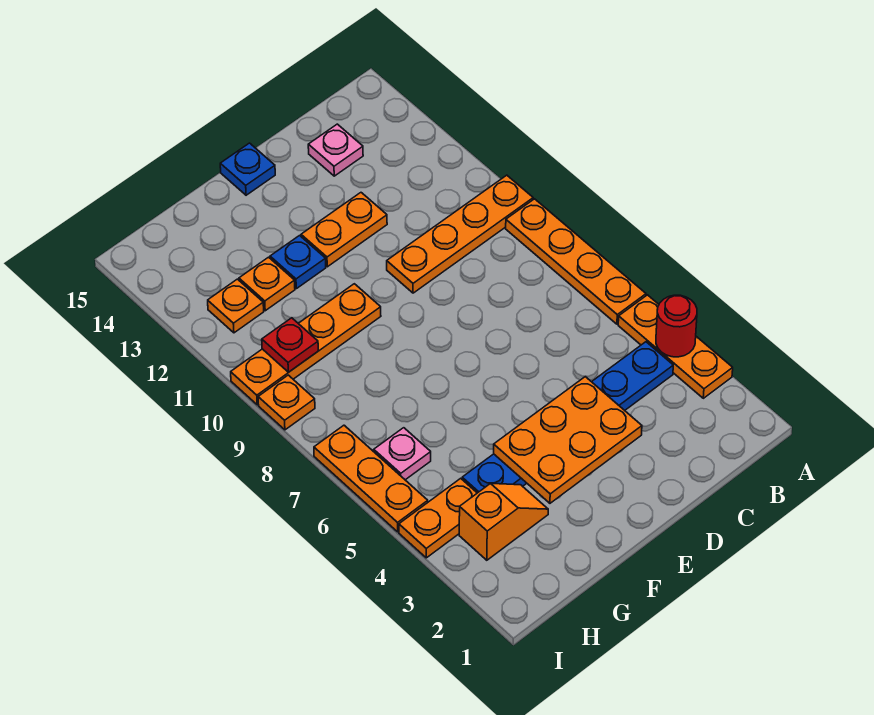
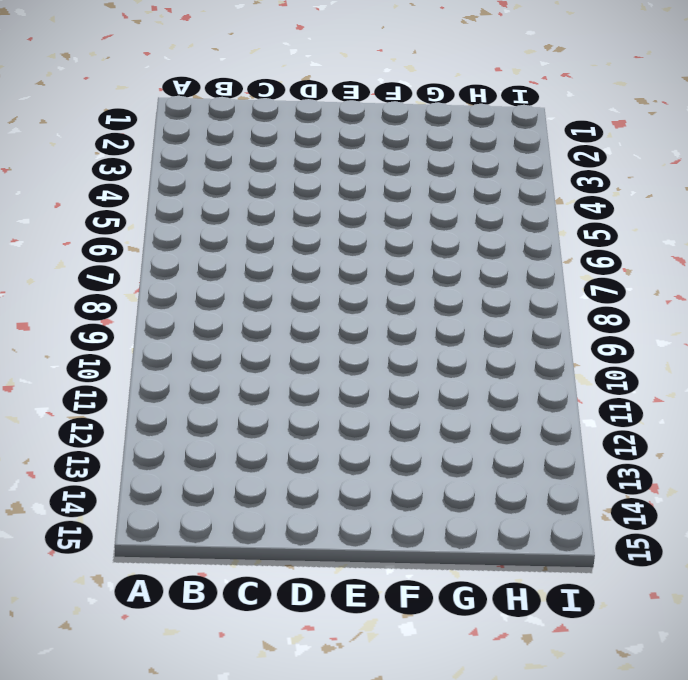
none -> orange 1x3 plate [618,295,733,398]
none -> orange 1x4 plate [506,199,646,324]
none -> orange 1x4 plate [387,175,533,293]

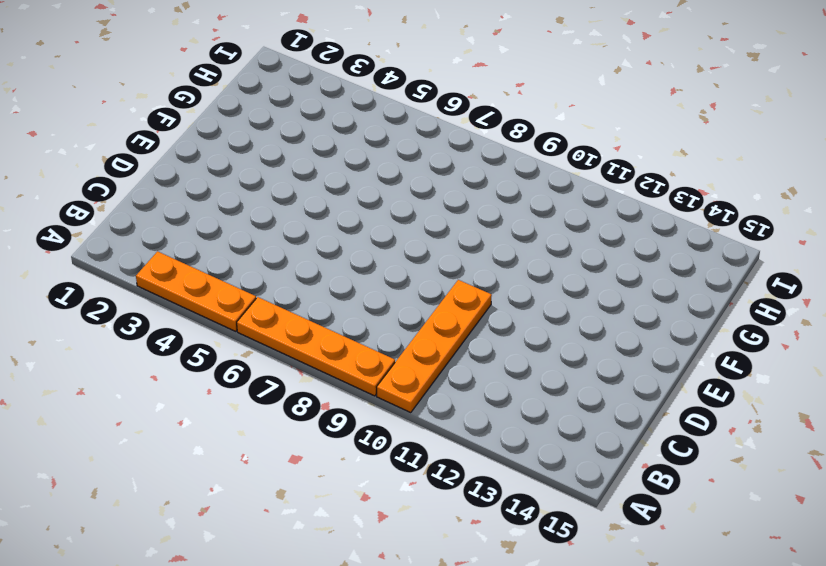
none -> blue 1x6 plate [462,342,673,493]
none -> pink 1x1 plate [308,124,363,176]
none -> orange 1x2 plate [301,193,387,267]

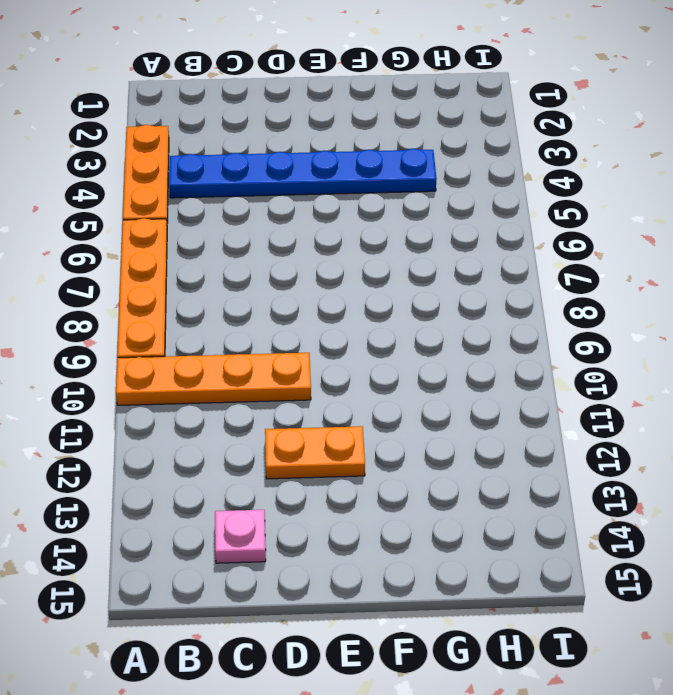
none -> blue 1x1 plate [220,143,275,195]
none -> orange 1x4 plate [231,284,381,405]
none -> blue 1x1 plate [270,236,326,289]

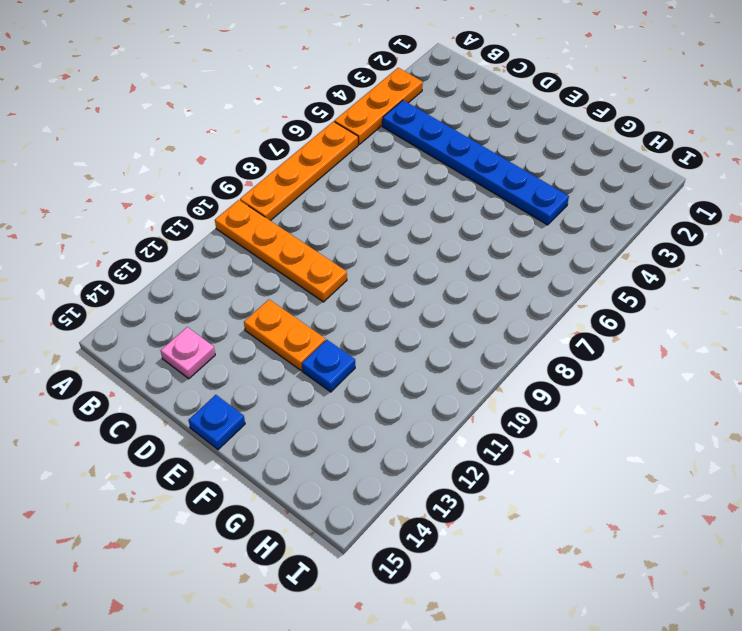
none -> orange 1x4 plate [231,284,381,405]
none -> orange 1x2 slope [459,483,548,560]
none -> orange 1x1 plate [239,257,295,311]

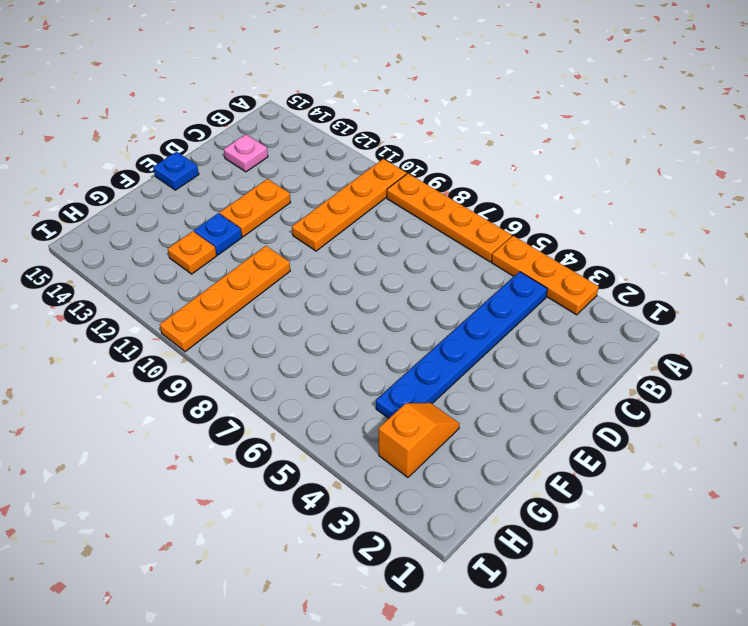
none -> orange 1x2 plate [399,478,477,558]
none -> pink 1x1 plate [374,428,431,480]
none -> orange 1x1 plate [208,279,264,333]

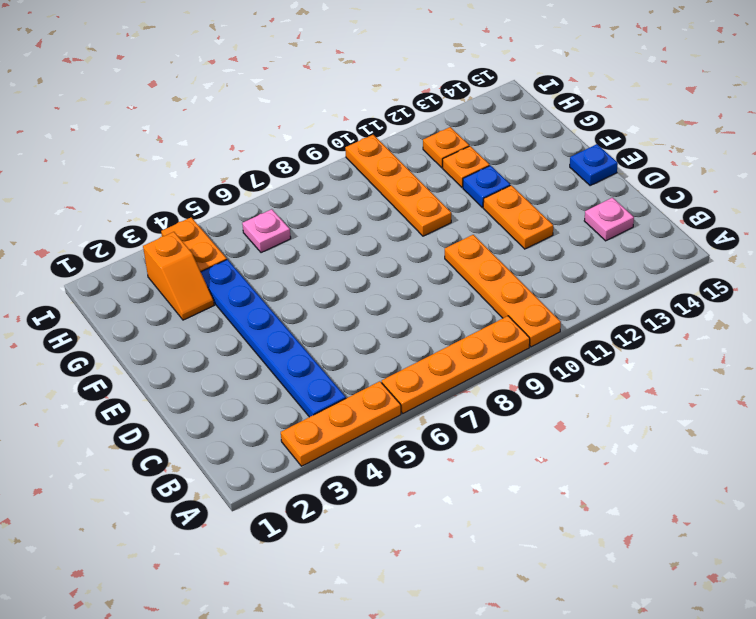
none -> orange 1x3 plate [314,425,428,532]
none -> orange 1x1 plate [258,375,315,430]
none -> red 1x1 round brick [656,295,697,357]

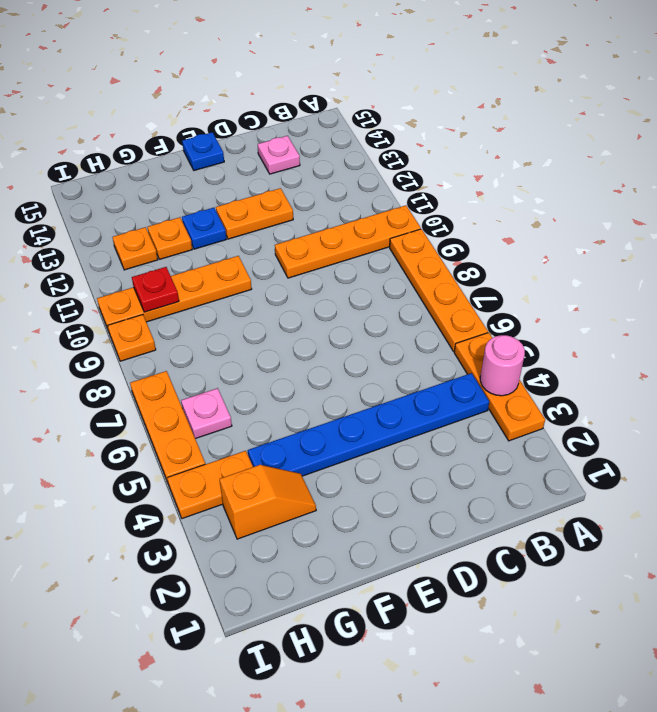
pink 1x1 round brick [480,335,525,396] -> red 1x1 round brick [656,295,697,357]
none -> orange 2x3 plate [494,377,642,503]

